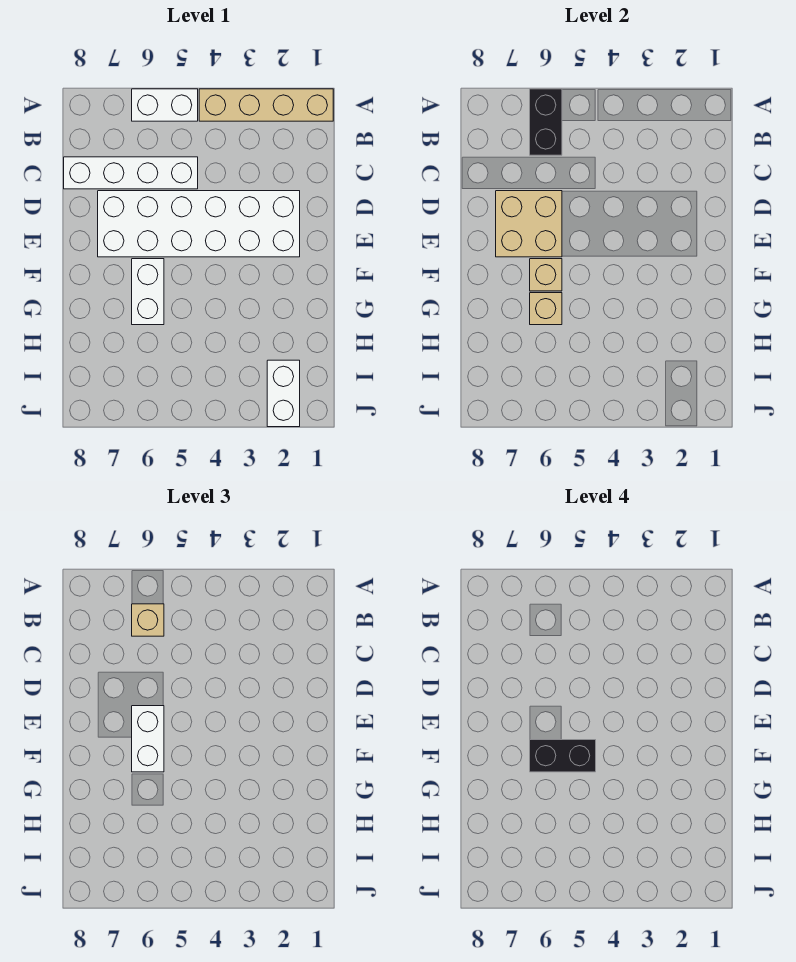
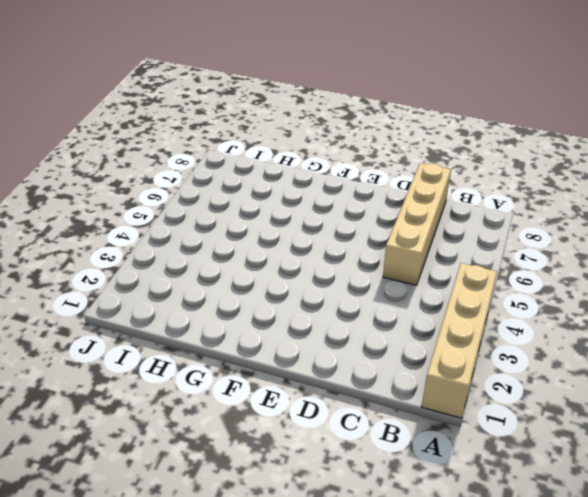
tan 1x4 brick [383,163,451,285] -> white 1x4 brick [64,157,198,189]
none -> white 1x2 brick [132,89,198,121]
none -> white 2x6 brick [98,191,300,257]
none -> white 1x2 brick [132,259,164,325]

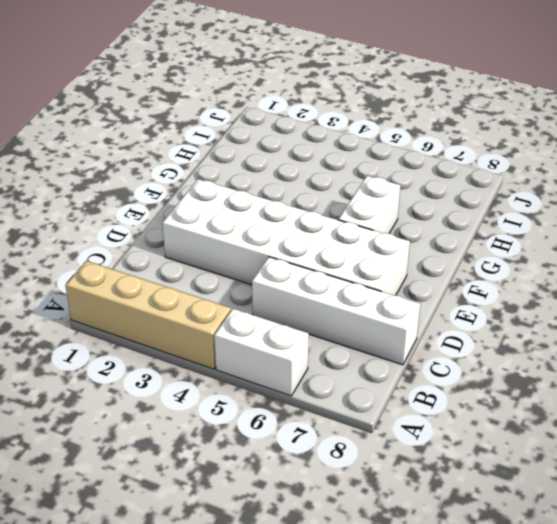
none -> white 1x2 brick [267,360,300,427]
none -> black 1x2 brick [530,89,562,155]
none -> tan 2x2 brick [496,191,562,257]

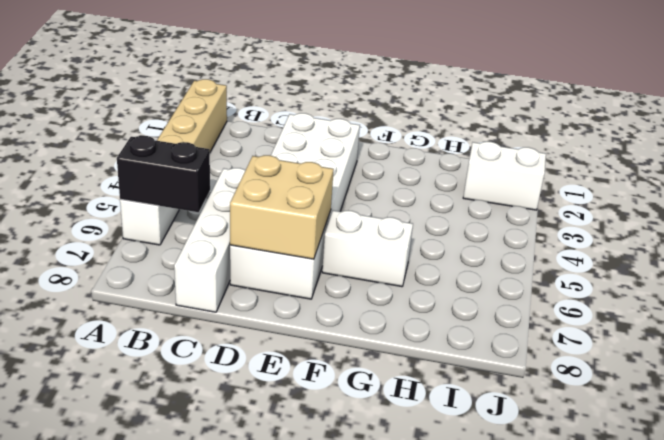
none -> tan 1x1 brick [530,259,562,291]
none -> tan 1x1 brick [530,293,562,325]
none -> tan 1x1 brick [132,604,164,636]

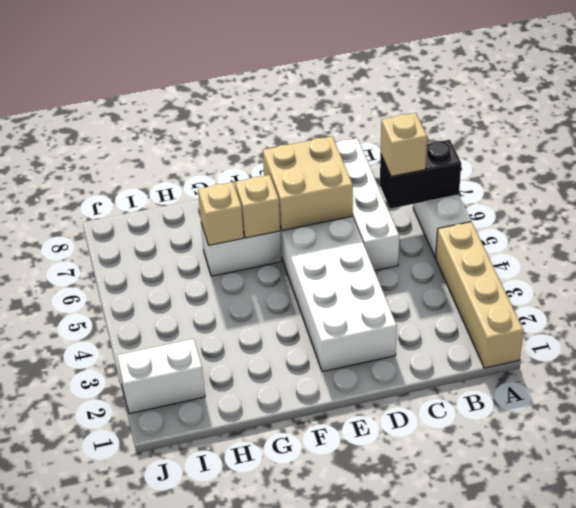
none -> white 1x2 brick [132,706,164,772]
none -> black 1x2 brick [530,740,596,772]

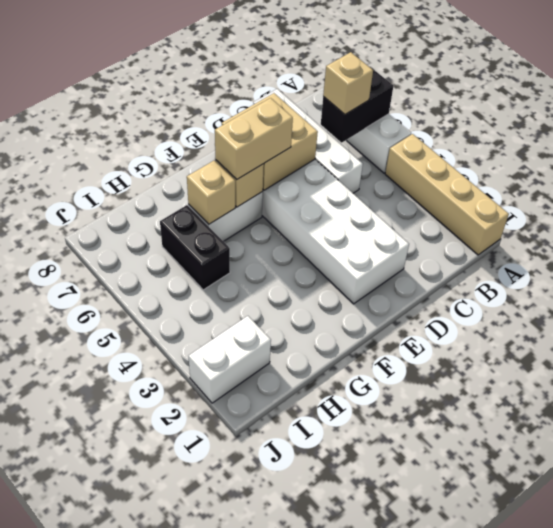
tan 1x2 brick [215,98,293,179] -> white 1x2 brick [132,706,164,772]
black 1x2 brick [160,205,230,290] -> black 1x2 brick moved to [530,740,596,772]

